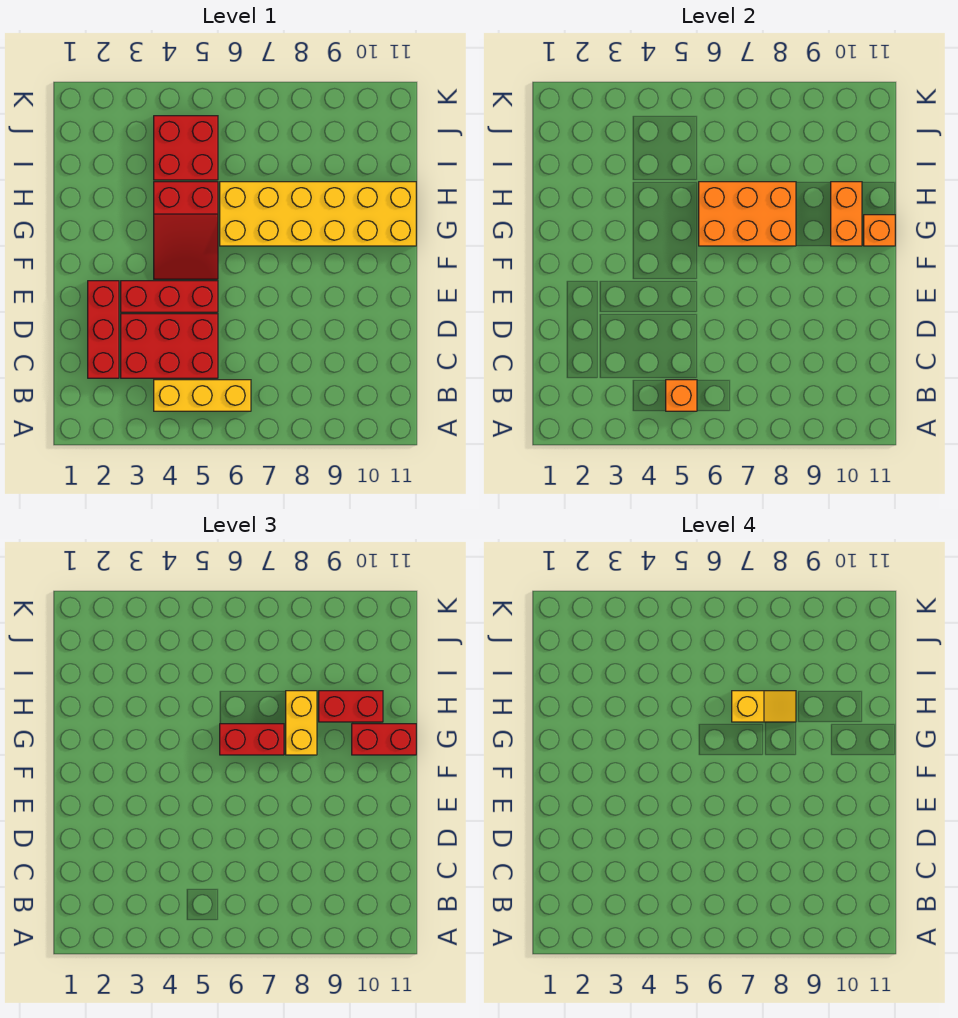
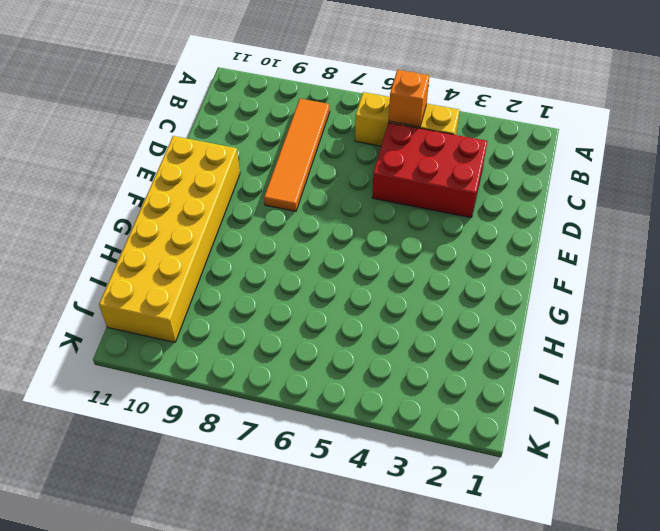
orange 1x4 tile [264,99,330,211] -> none
yellow 2x6 brick [99,136,240,342] -> yellow 2x6 brick turned to [220,182,416,246]
none -> red 1x3 brick [88,281,119,378]
none -> red 1x3 brick [121,281,218,312]
none -> red 2x3 slope [154,182,218,279]

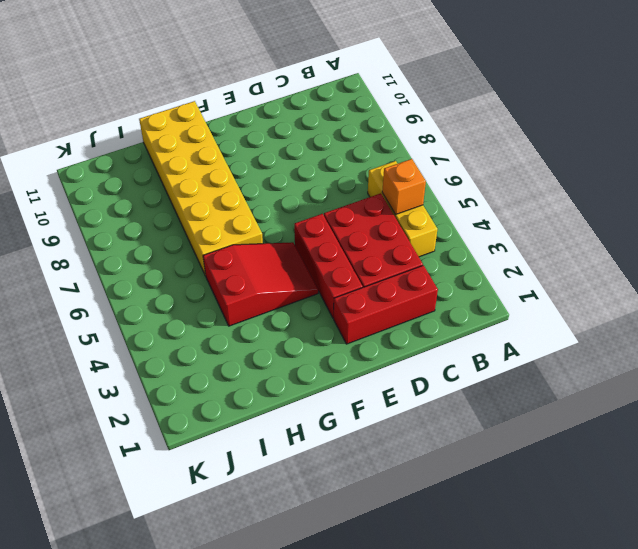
none -> red 2x2 brick [154,116,218,180]
none -> orange 2x3 brick [699,182,796,246]
none -> orange 1x2 brick [831,182,862,246]

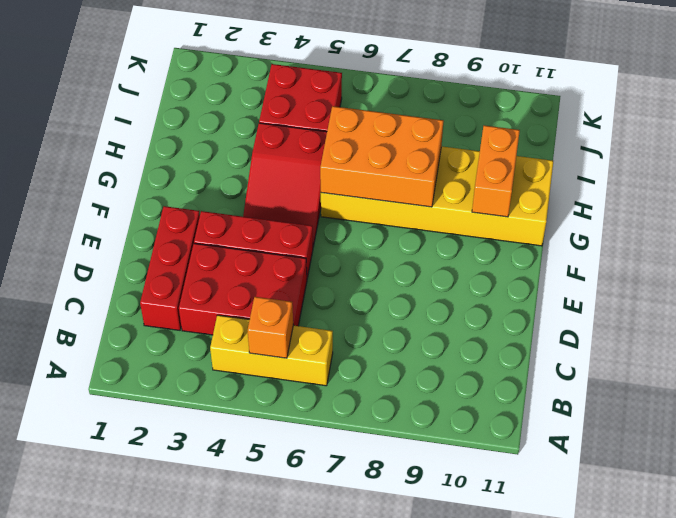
none -> orange 1x1 brick [864,215,895,246]
none -> red 1x2 brick [220,724,284,755]
none -> yellow 1x2 brick [286,691,317,755]

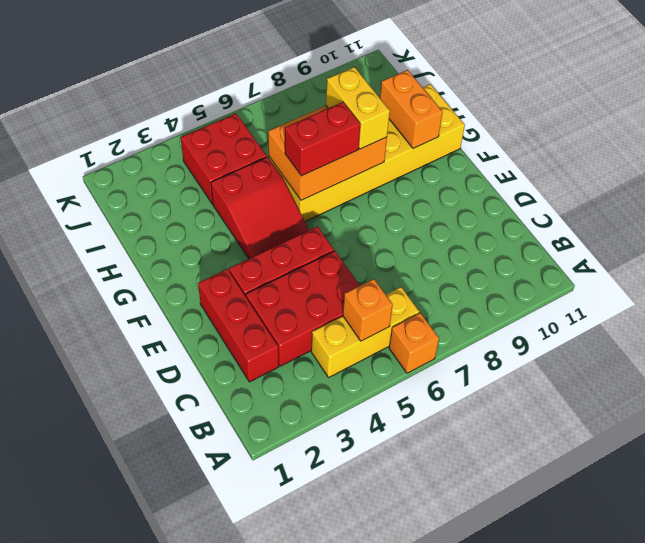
orange 1x1 brick [389,313,439,373] -> orange 1x1 brick moved to [864,215,895,246]
none -> red 1x2 brick [352,724,416,755]
none -> red 1x2 brick [319,691,383,722]
none -> yellow 1x2 slope [732,691,796,722]

